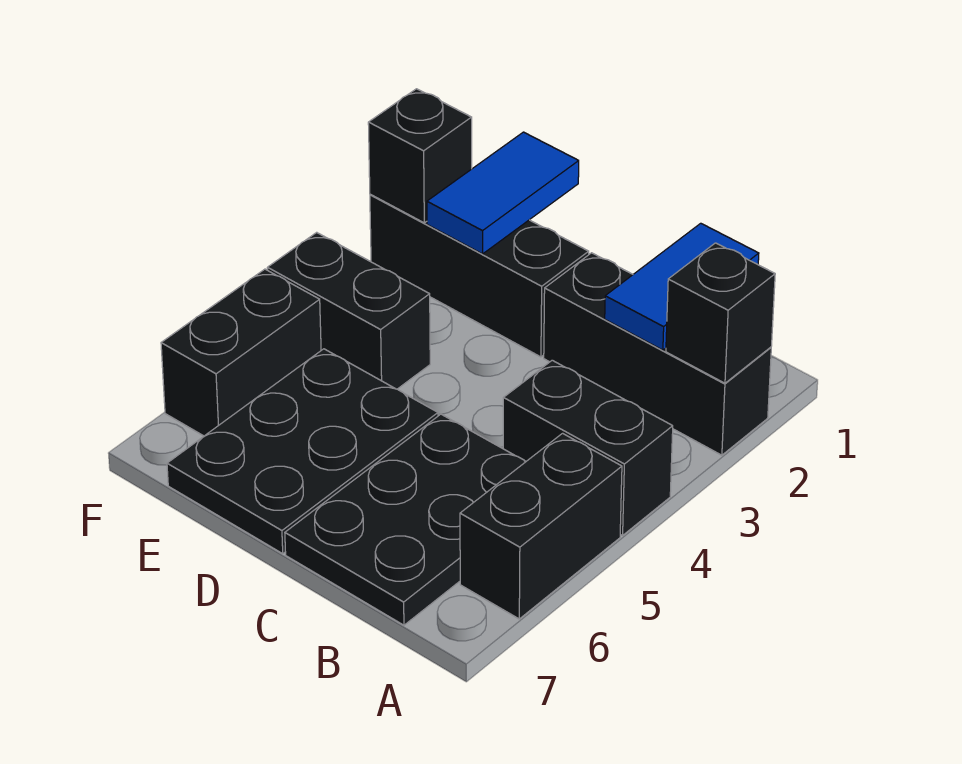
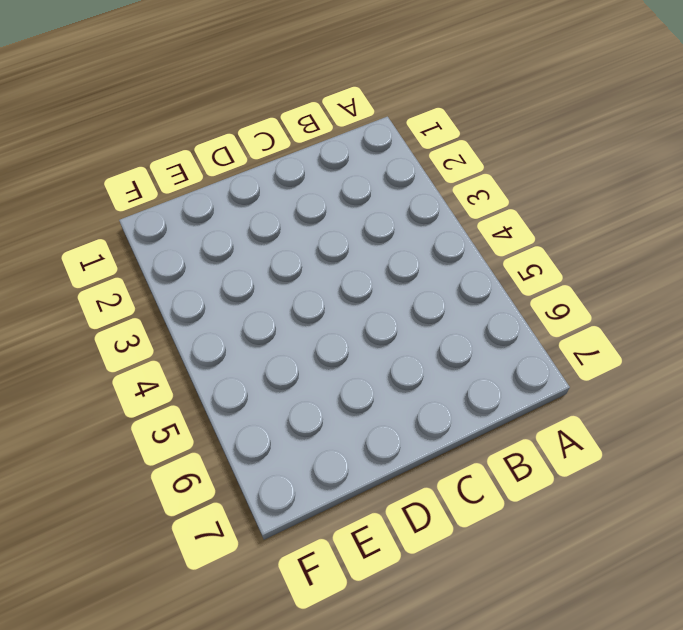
none -> black 1x3 brick [544,253,771,455]
none -> black 1x2 brick [503,360,673,535]
none -> black 1x2 brick [460,433,622,619]

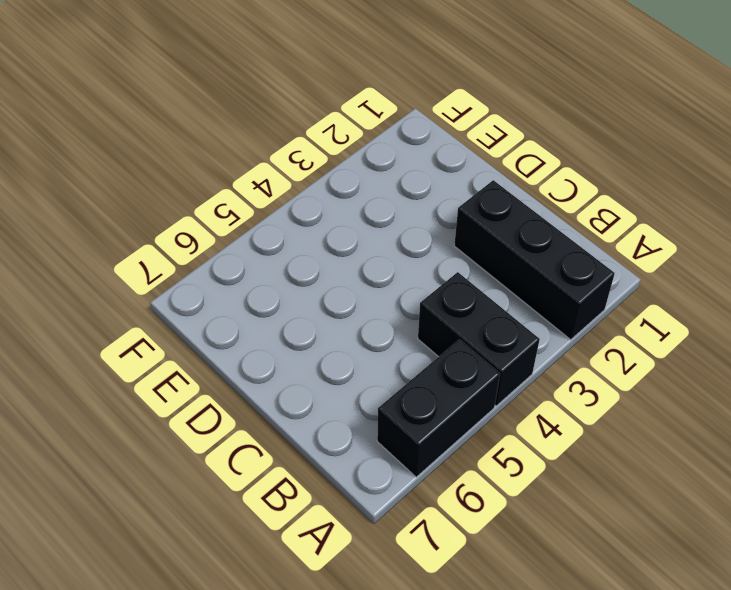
none -> black 2x3 plate [285,414,526,625]
none -> black 1x3 brick [370,194,589,357]
none -> black 2x3 plate [167,349,438,554]

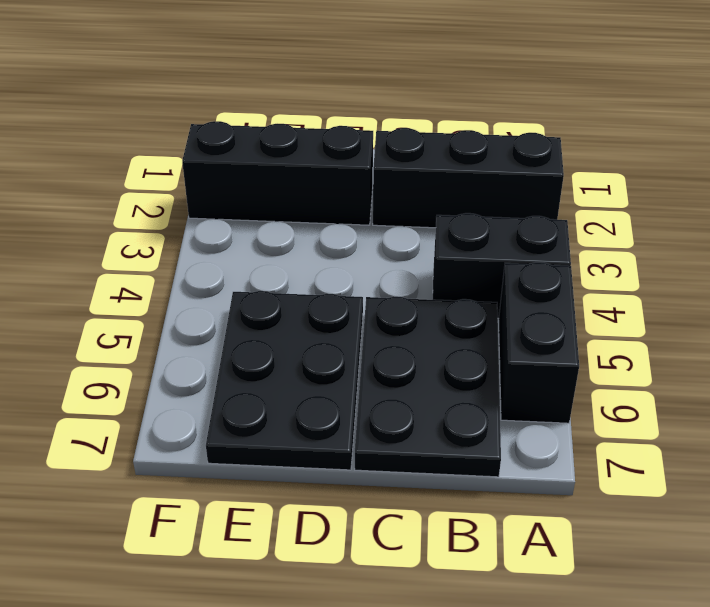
none -> black 1x2 brick [267,232,430,389]
none -> black 1x2 brick [161,269,321,436]
none -> black 1x1 brick [666,243,775,383]

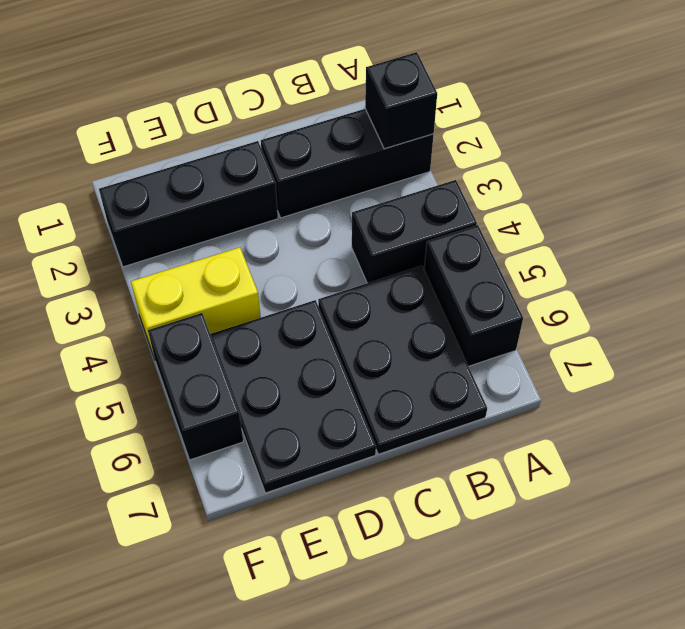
yellow 1x2 brick [131,247,261,356] -> black 1x2 brick [267,232,430,389]
none -> blue 1x2 tile [605,223,759,350]
none -> blue 1x2 tile [427,132,579,254]
none -> black 1x1 brick [368,89,472,223]

